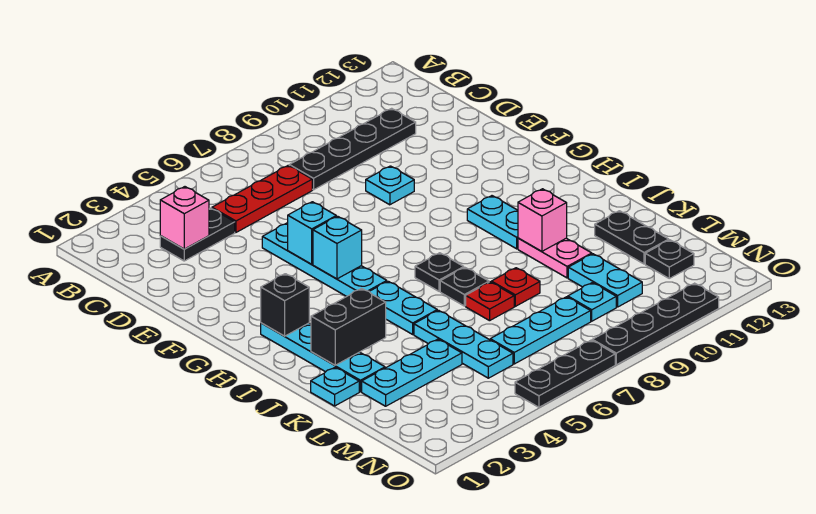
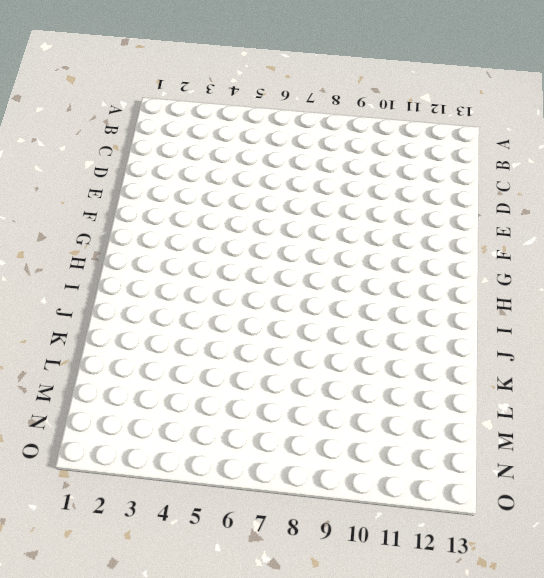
none -> black 1x2 plate [160,208,235,261]
none -> red 1x3 plate [212,165,312,232]
none -> black 1x4 plate [289,108,416,190]

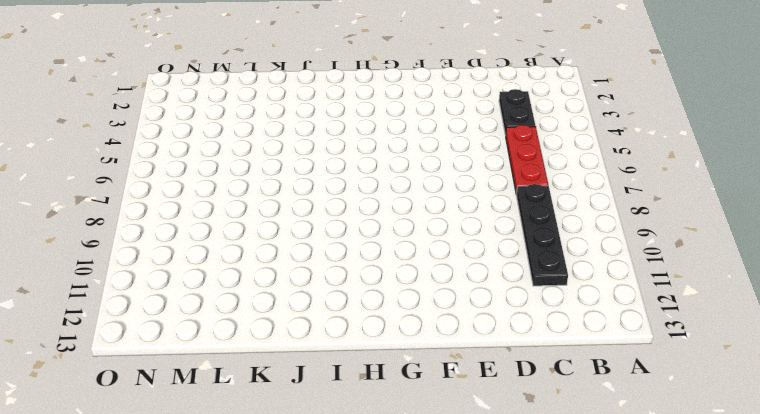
none -> cyan 1x4 plate [262,223,387,296]
none -> cyan 1x1 plate [366,166,414,205]
none -> cyan 1x4 plate [261,323,385,392]

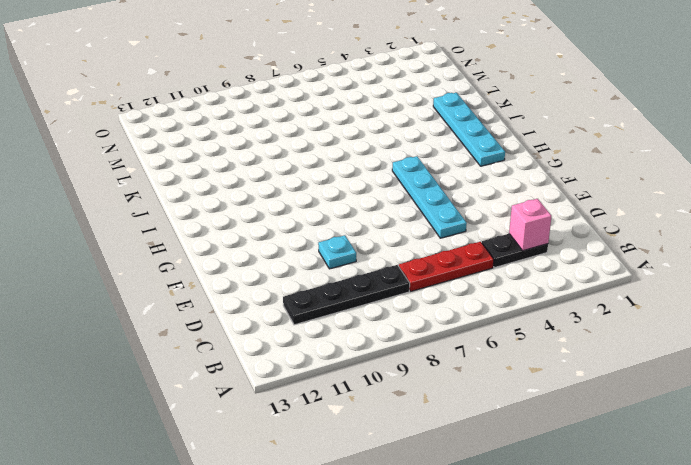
none -> cyan 1x2 plate [467,196,518,249]
none -> cyan 1x2 plate [369,281,437,334]
none -> black 1x1 plate [415,253,464,291]

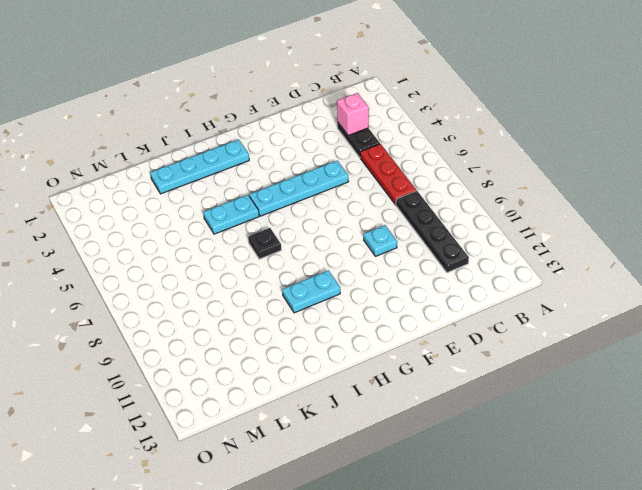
none -> black 1x1 plate [440,267,489,306]
none -> pink 1x2 plate [518,238,592,278]
none -> cyan 1x1 plate [311,367,359,406]

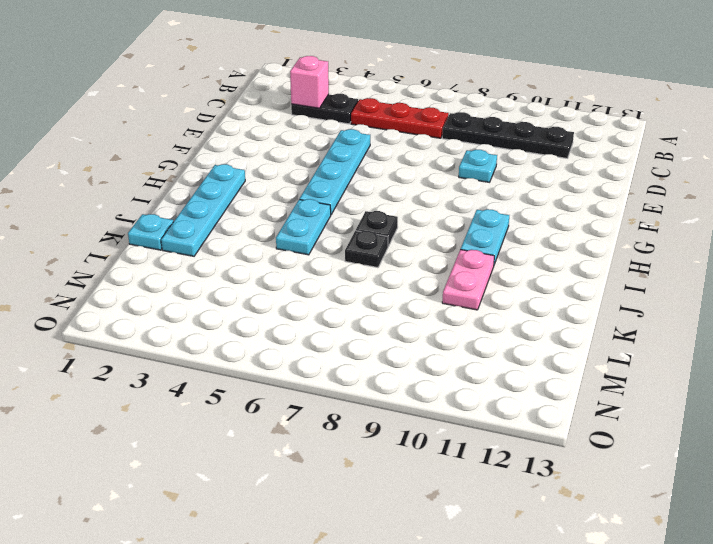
none -> cyan 1x3 plate [414,310,513,378]
none -> red 1x1 plate [466,282,514,321]
none -> red 1x1 plate [491,268,540,306]

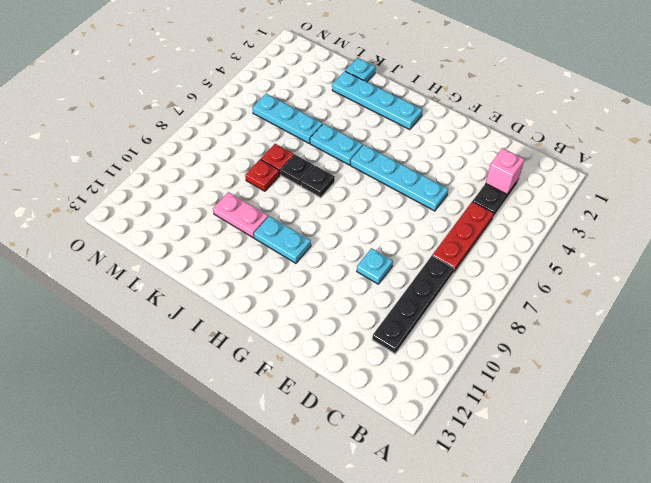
none -> black 1x2 plate [595,211,669,264]
none -> cyan 1x3 plate [362,339,462,406]
none -> cyan 1x2 plate [568,254,642,307]

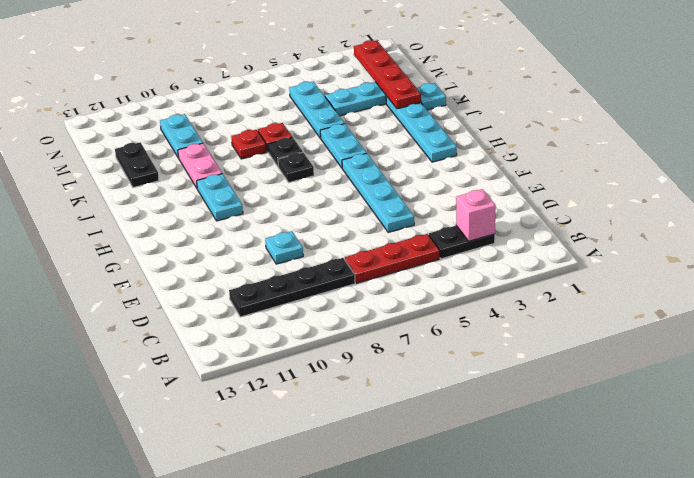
red 1x4 plate [354,40,421,109] -> none
none -> cyan 1x3 plate [490,297,591,364]
none -> cyan 1x1 plate [568,283,616,321]
none -> black 1x1 plate [645,240,694,278]

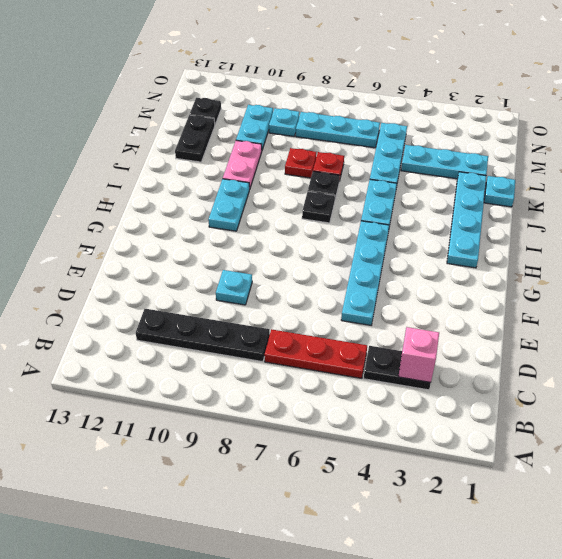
none -> black 1x3 plate [515,340,615,407]
none -> black 1x4 plate [592,283,719,365]
none -> cyan 1x1 brick [288,202,336,264]

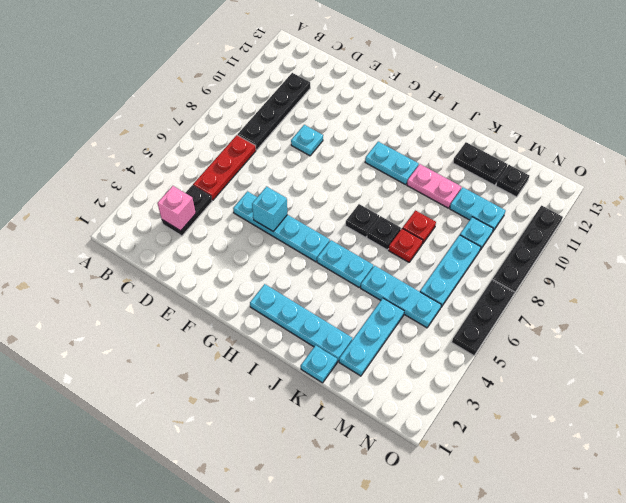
none -> cyan 1x1 brick [313,216,362,279]
none -> black 1x1 brick [261,274,309,336]
none -> black 1x2 brick [311,289,386,365]

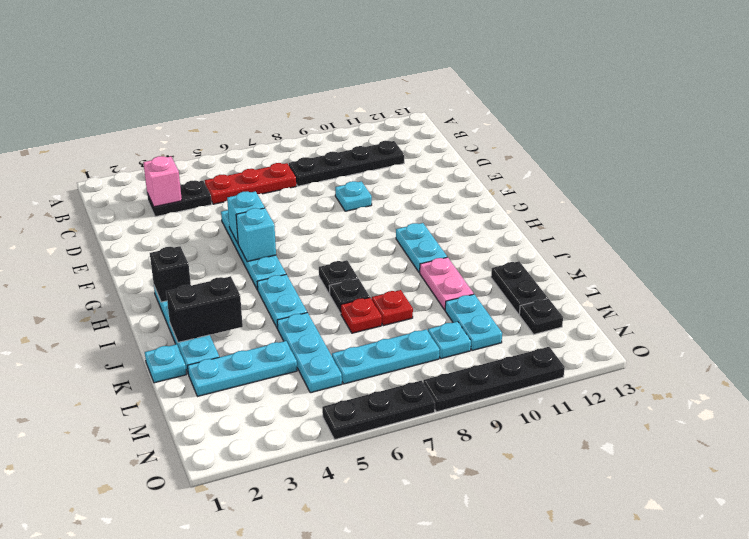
none -> pink 1x1 brick [518,189,567,252]

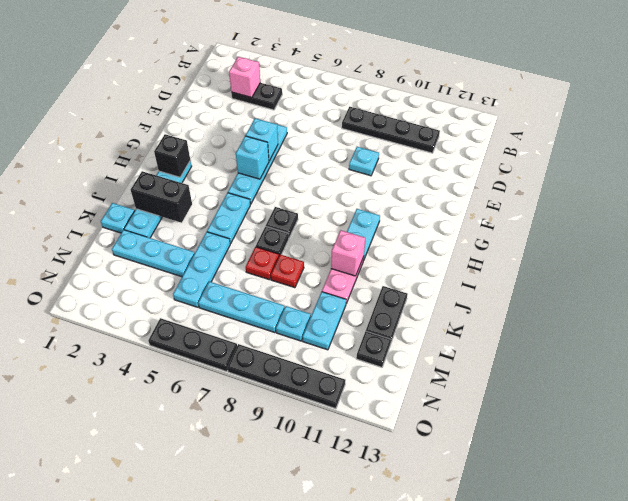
none -> red 1x3 plate [212,165,312,232]

